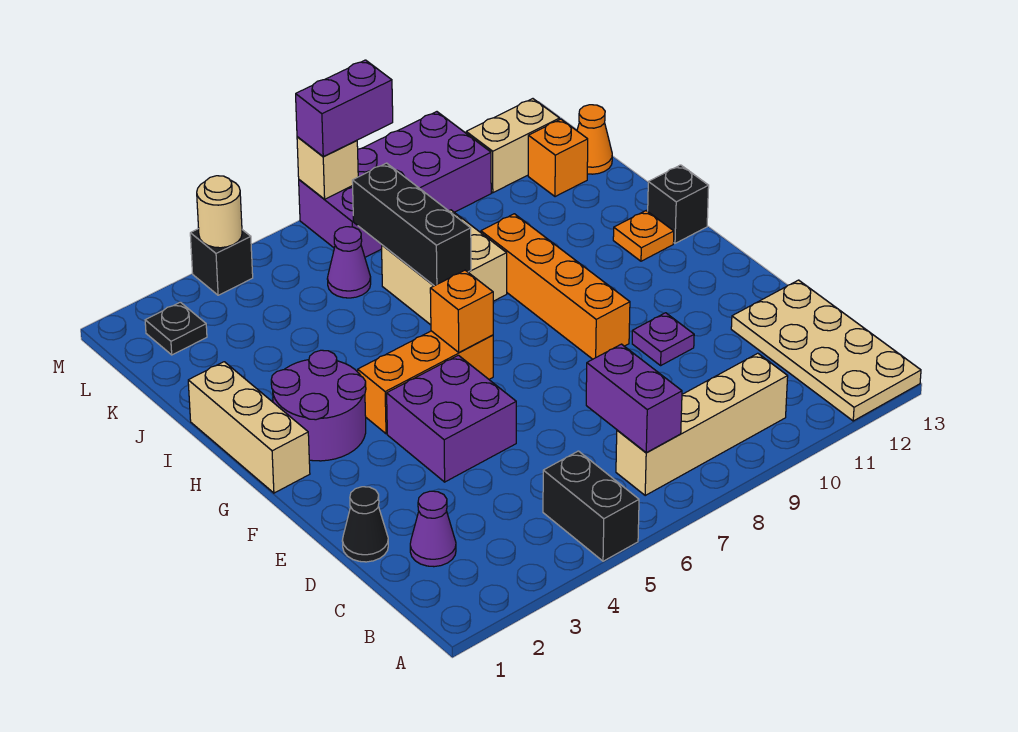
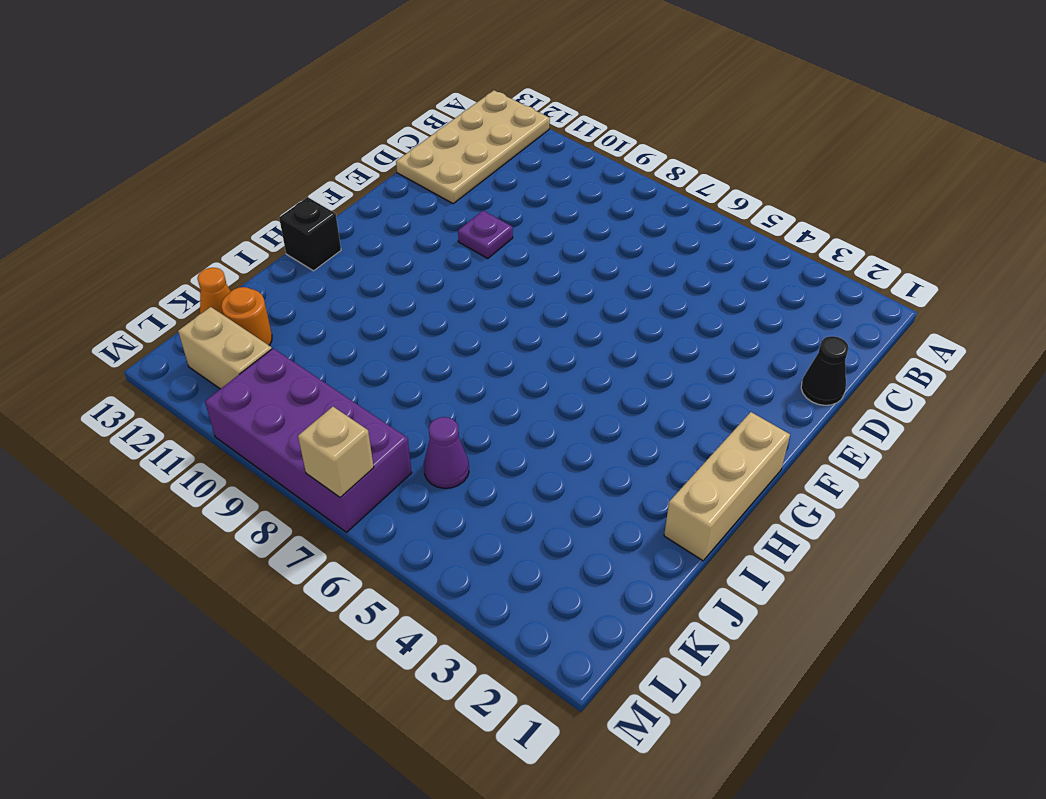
orange 1x1 round brick [221,287,272,345] -> orange 1x1 brick [528,119,588,197]
none -> black 1x2 brick [543,451,639,561]
none -> tan 1x4 brick [616,353,788,495]
none -> purple 1x1 cone [410,491,456,567]

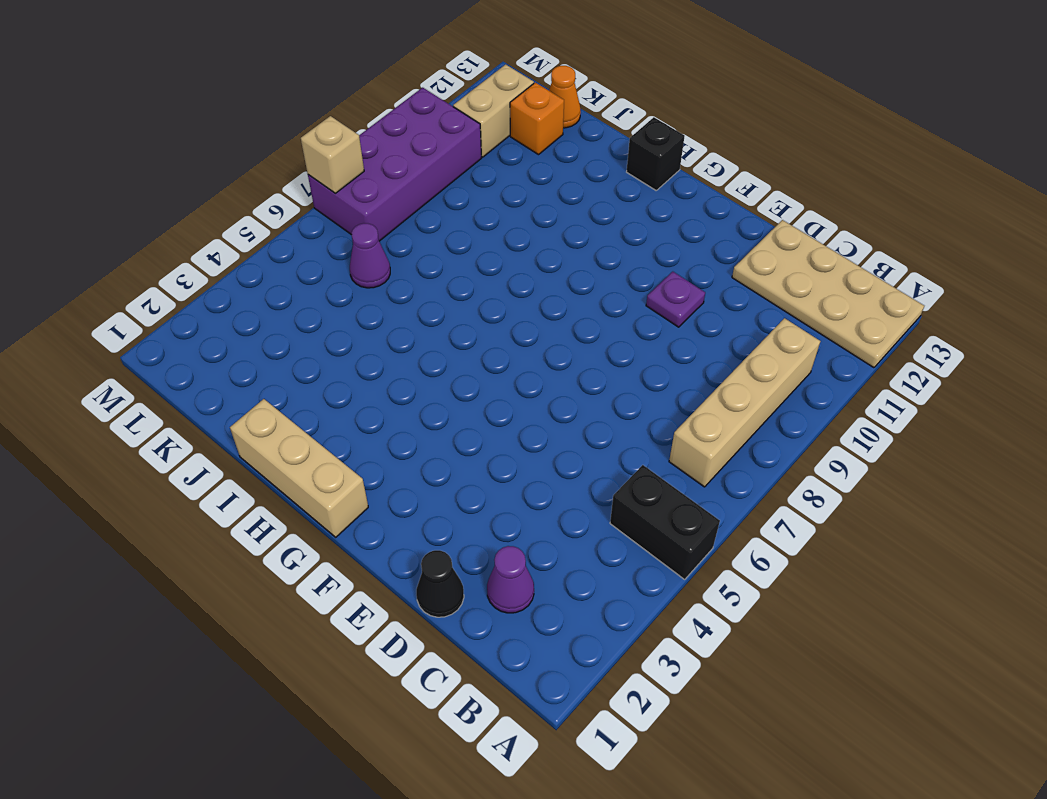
none -> purple 2x2 brick [387,355,516,482]
none -> orange 1x4 brick [481,214,630,359]
none -> purple 2x2 round brick [271,350,366,461]

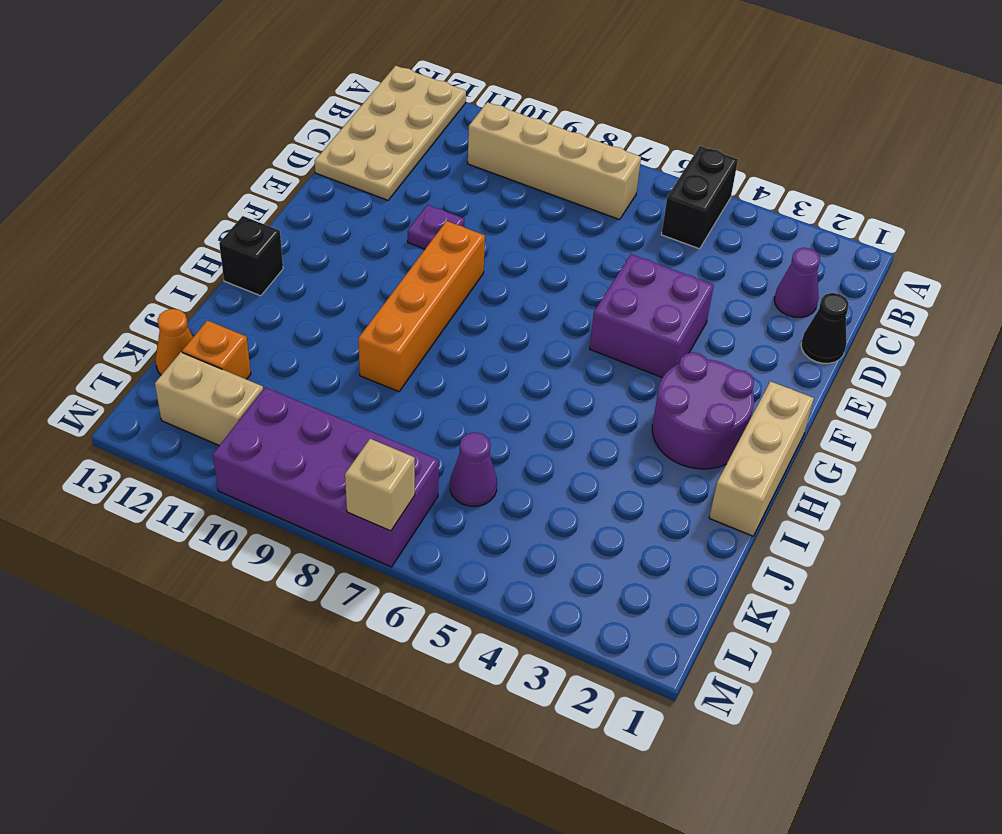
none -> orange 1x3 brick [358,331,493,434]
none -> orange 1x1 plate [613,211,674,261]
none -> tan 2x2 brick [382,210,507,325]

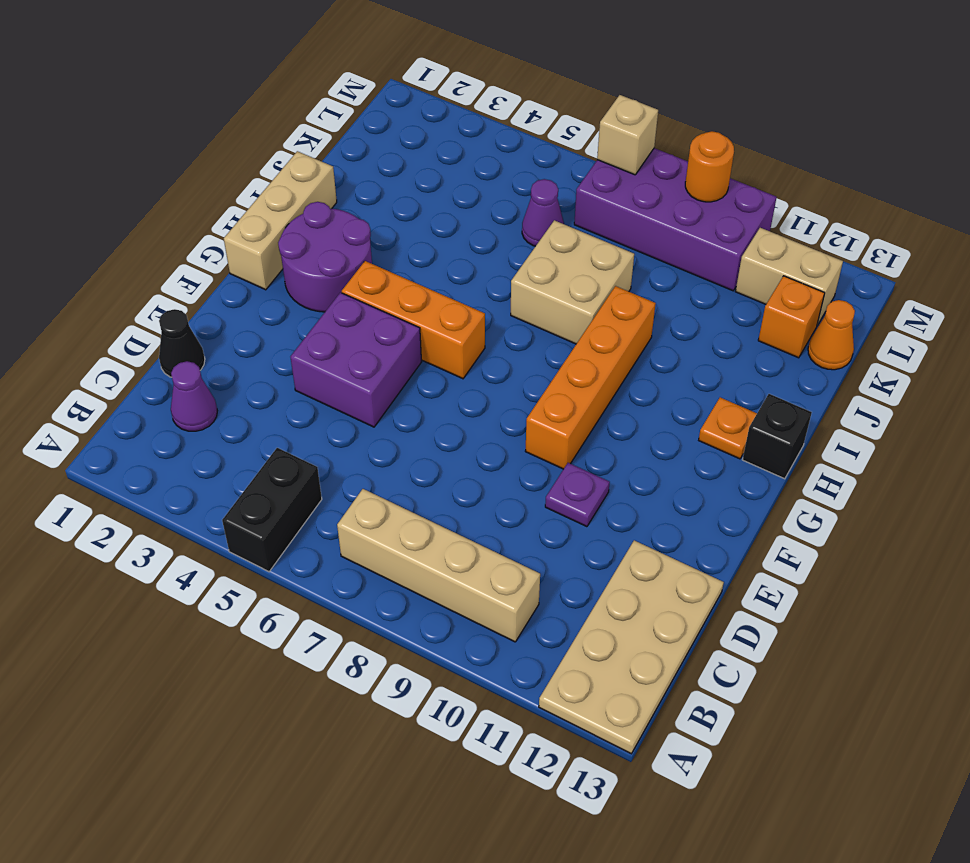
orange 1x1 round brick [685,131,734,202] -> none
none -> black 1x1 plate [145,302,207,355]
none -> black 1x1 brick [190,229,253,295]
none -> purple 1x2 brick [586,344,682,453]

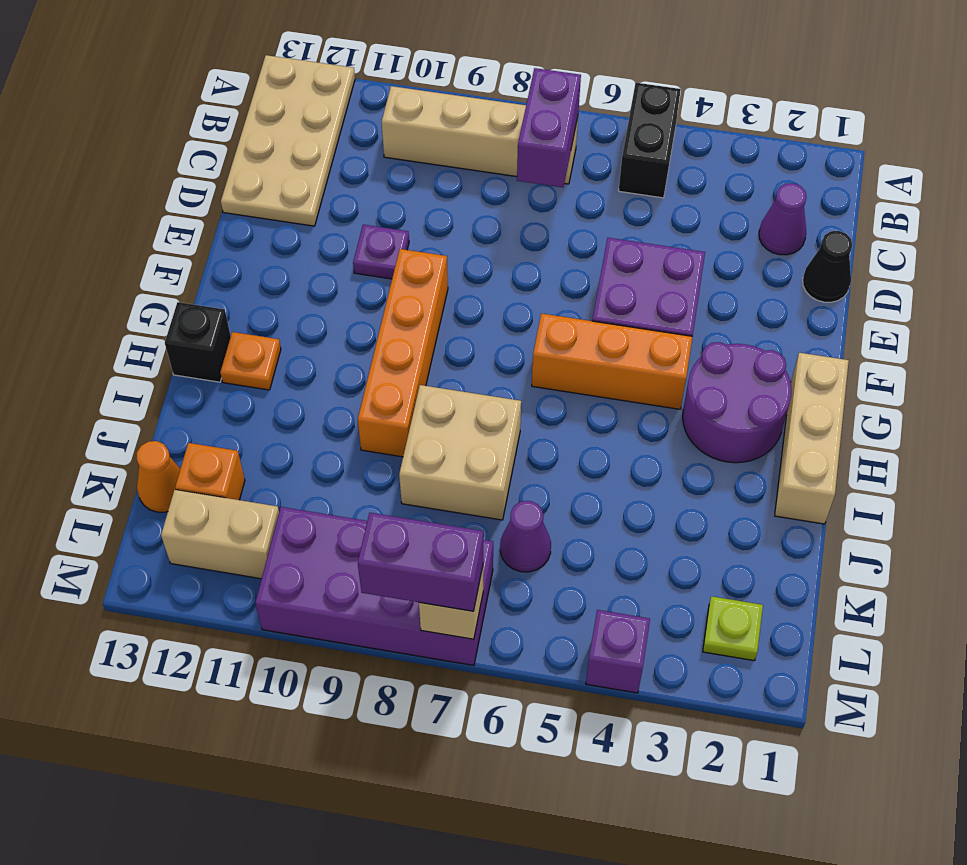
lime 1x1 plate [703,596,763,661] -> black 1x1 plate [145,302,207,355]
purple 1x1 brick [586,610,650,693] -> black 1x1 brick [190,229,253,295]
none -> orange 1x1 brick [430,270,493,353]
none -> black 1x3 brick [352,163,471,286]
none -> tan 1x1 round brick [197,176,242,248]

